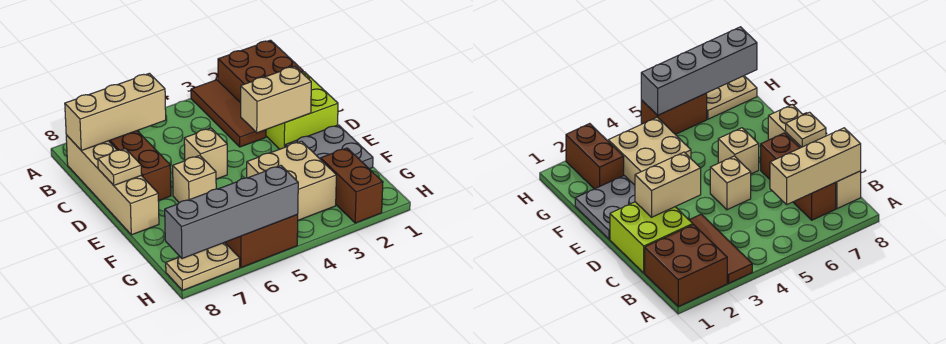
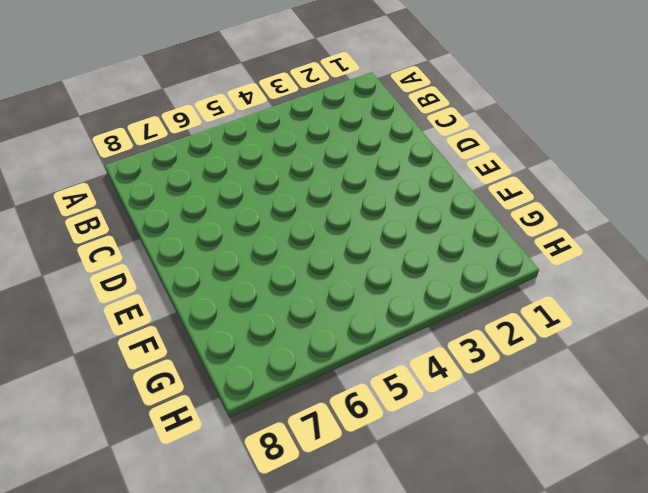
none -> brown 2x2 brick [218,40,303,103]
none -> brown 1x3 tile [191,80,266,147]
none -> brown 1x3 brick [109,131,171,201]

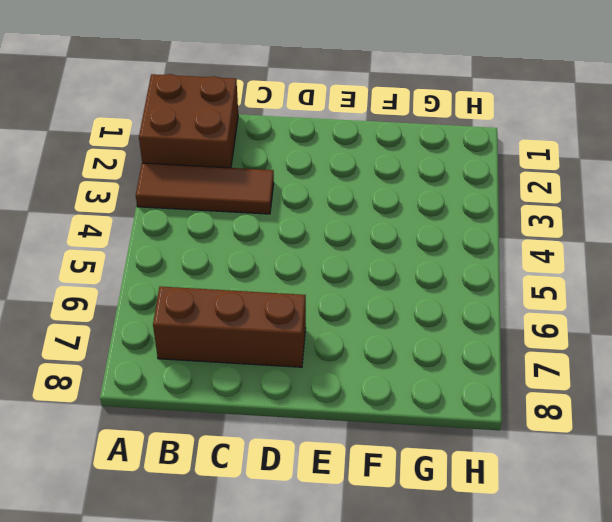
none -> tan 1x4 brick [66,135,159,235]
none -> lime 2x2 brick [266,72,338,149]
none -> tan 1x1 brick [184,128,227,179]

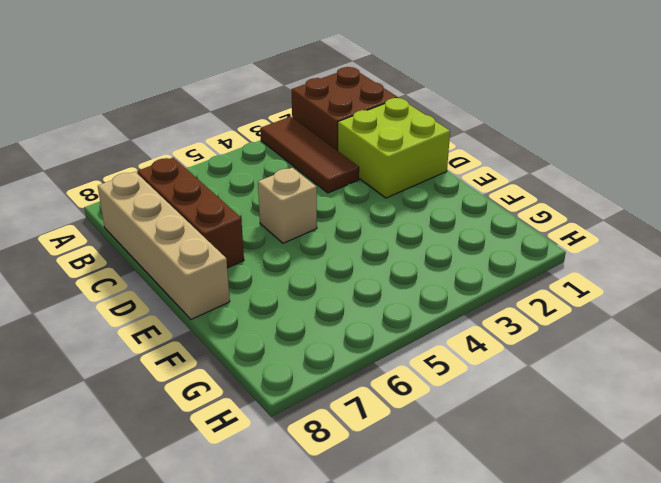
none -> grey 2x2 plate [285,125,373,169]
none -> tan 1x1 brick [173,155,216,203]
none -> tan 2x2 brick [247,141,336,220]

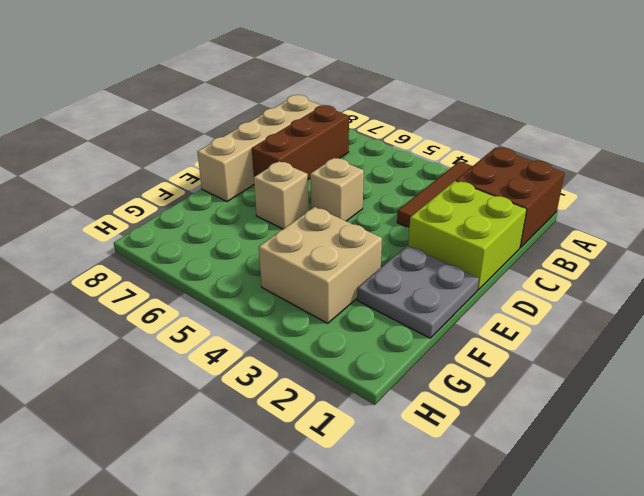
none -> brown 1x2 brick [321,148,383,223]
none -> brown 1x2 brick [225,215,298,268]
none -> tan 1x2 plate [166,242,240,290]

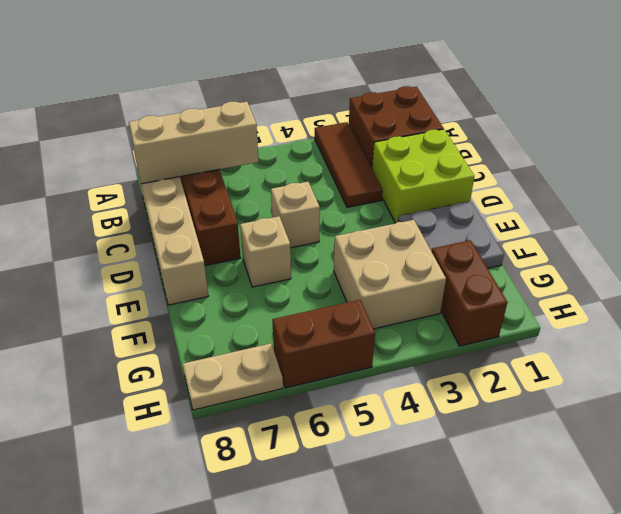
none -> tan 1x2 brick [241,66,311,133]
none -> tan 1x1 plate [98,149,142,185]
none -> grey 1x4 brick [165,166,298,259]

